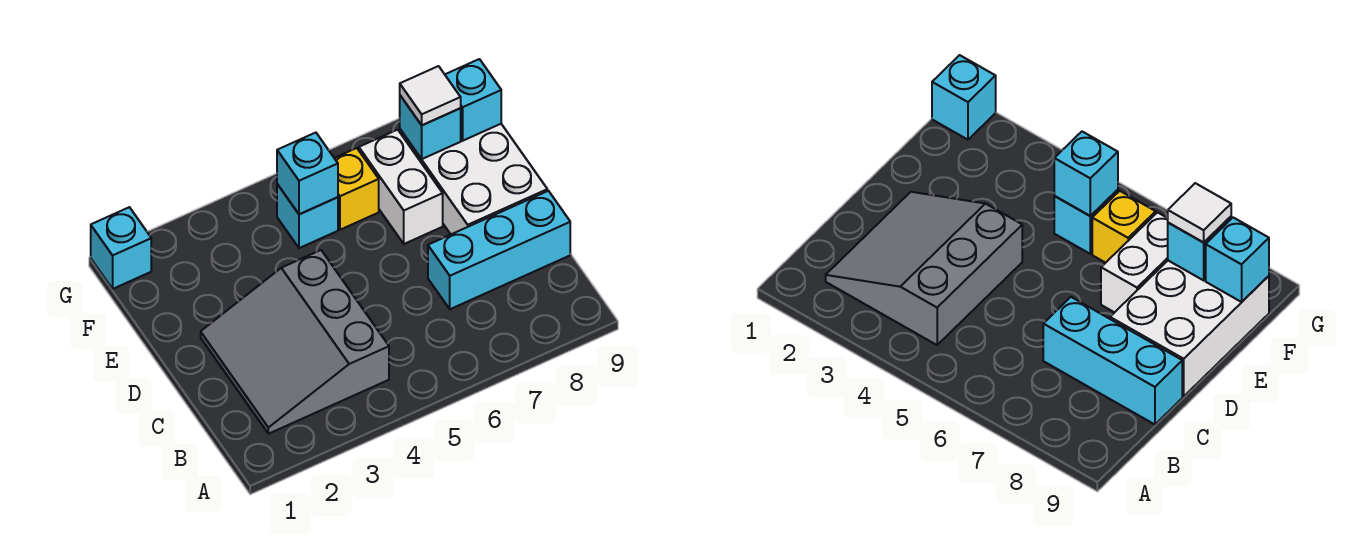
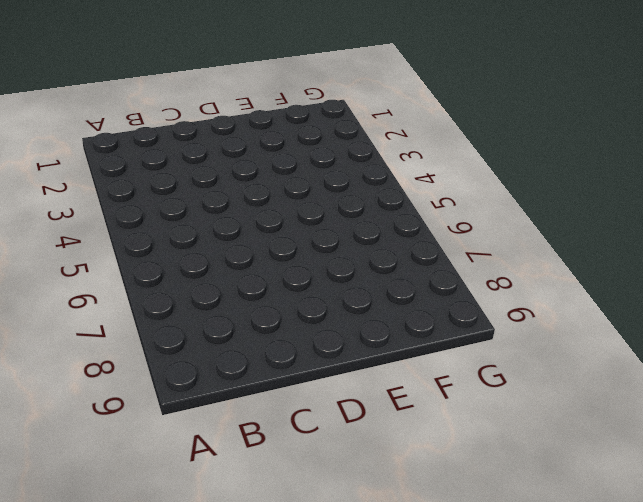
none -> grey 3x3 slope [201,250,389,434]
none -> cyan 1x3 brick [428,191,570,309]

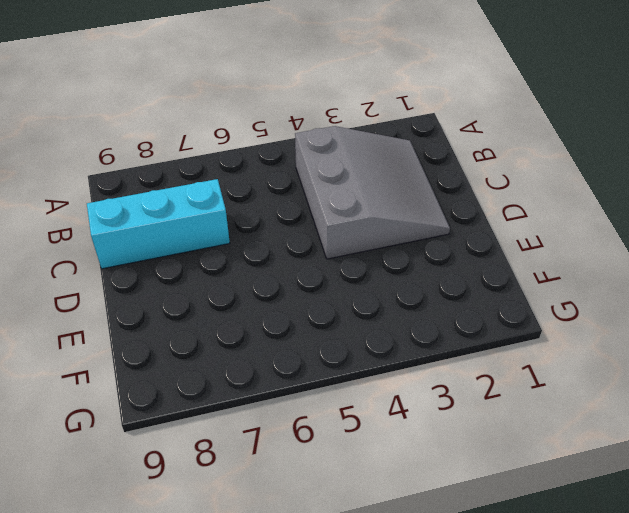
none -> white 2x3 brick [400,124,547,234]
none -> white 1x2 brick [359,130,443,244]

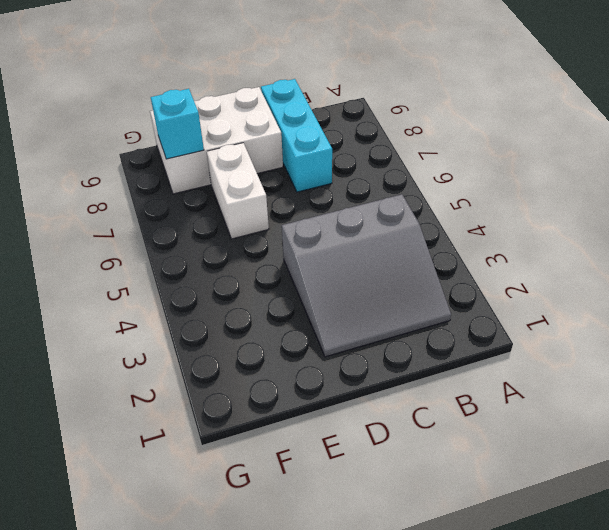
white 1x2 brick [207,143,269,239] -> white 1x2 brick turned to [359,130,443,244]
none -> cyan 1x1 brick [277,184,338,248]
none -> yellow 1x1 brick [334,148,379,230]

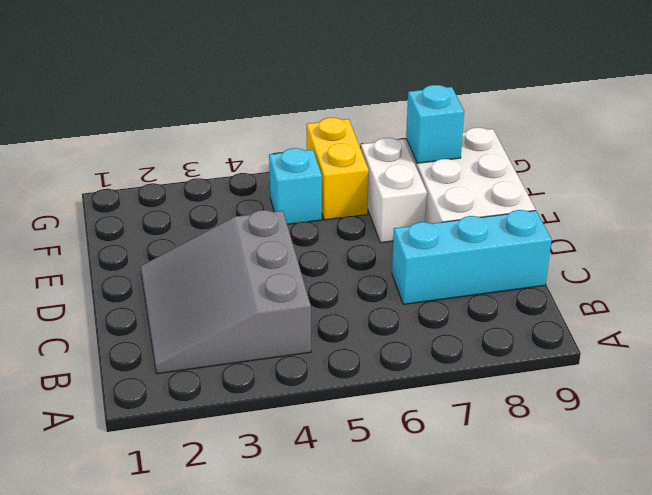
yellow 1x2 brick [307,118,369,220] -> yellow 1x1 brick [334,148,379,230]
none -> cyan 1x1 brick [91,207,151,289]
none -> cyan 1x1 brick [277,133,338,214]

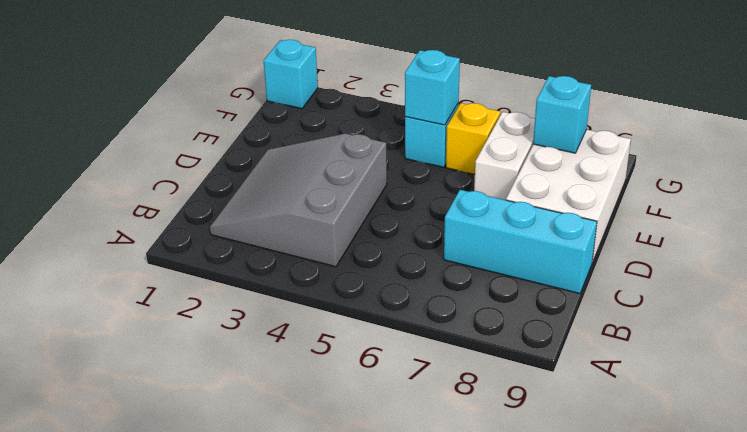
none -> cyan 1x1 brick [445,59,501,141]
none -> white 1x1 tile [400,66,461,125]

